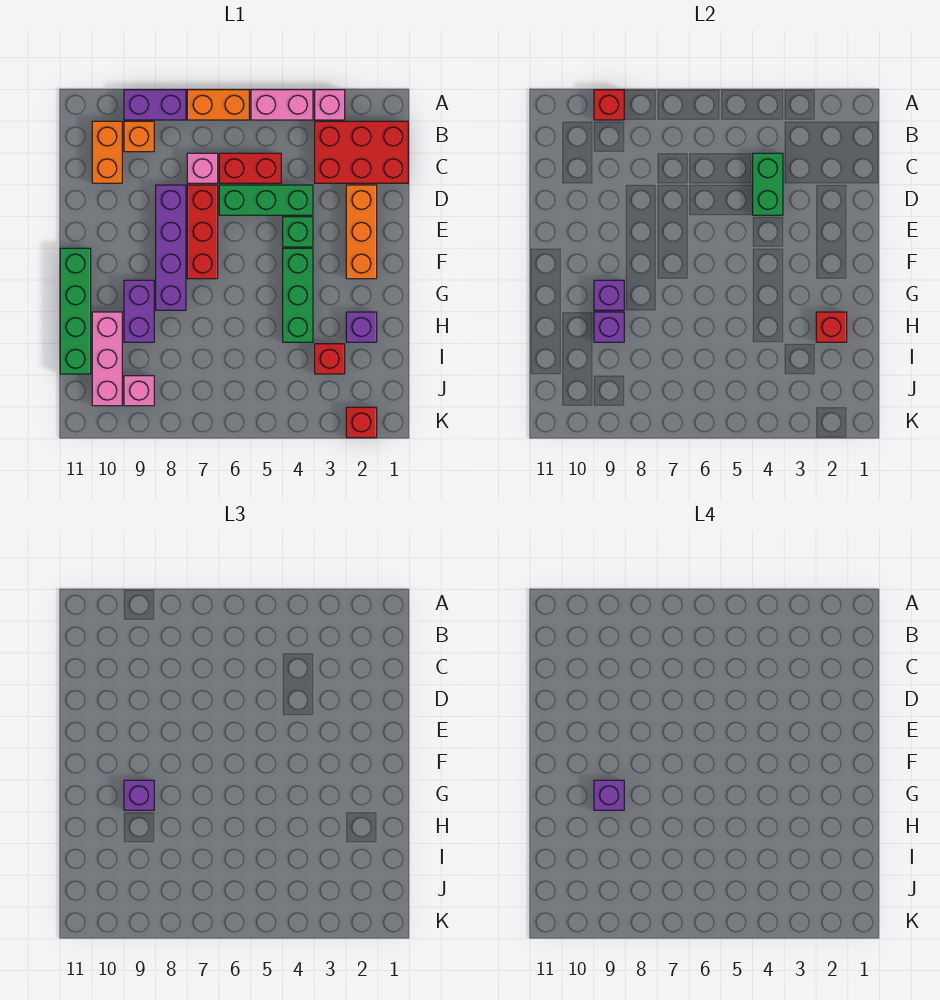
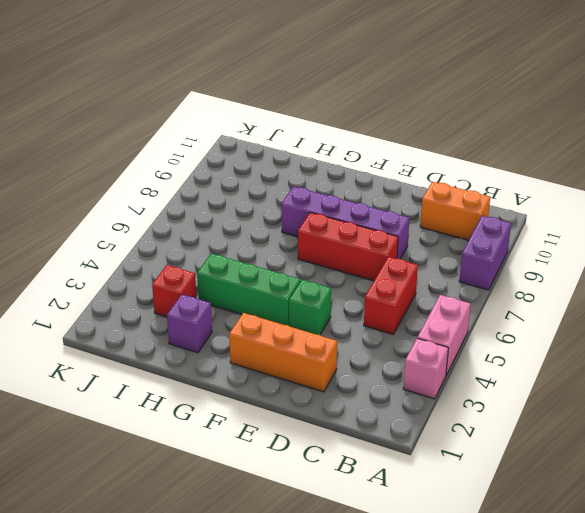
none -> orange 1x2 brick [187,90,249,120]
none -> red 2x3 brick [315,121,408,183]
none -> orange 1x1 brick [124,121,154,152]

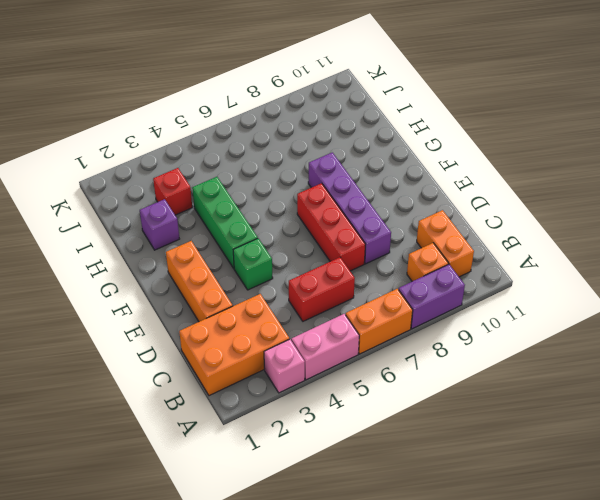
orange 2x3 brick [179,294,289,396] -> red 2x3 brick [315,121,408,183]
none -> pink 1x1 brick [187,153,218,183]
none -> green 1x3 brick [219,185,313,215]
none -> green 1x4 brick [60,248,91,374]

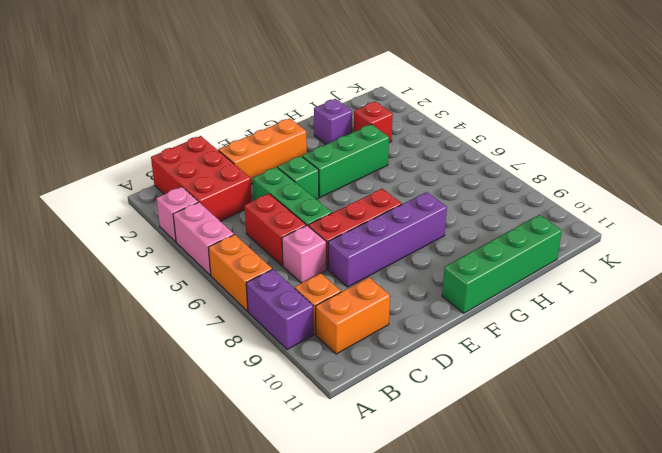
none -> purple 1x2 brick [124,280,154,342]
none -> pink 1x3 brick [92,312,122,406]
none -> pink 1x1 brick [124,376,154,406]

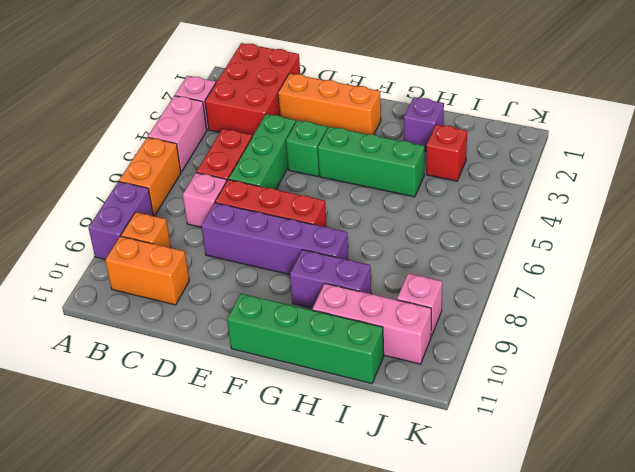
none -> red 1x1 brick [346,407,377,438]
none -> red 1x1 brick [594,90,624,120]
none -> green 1x2 brick [753,153,783,215]

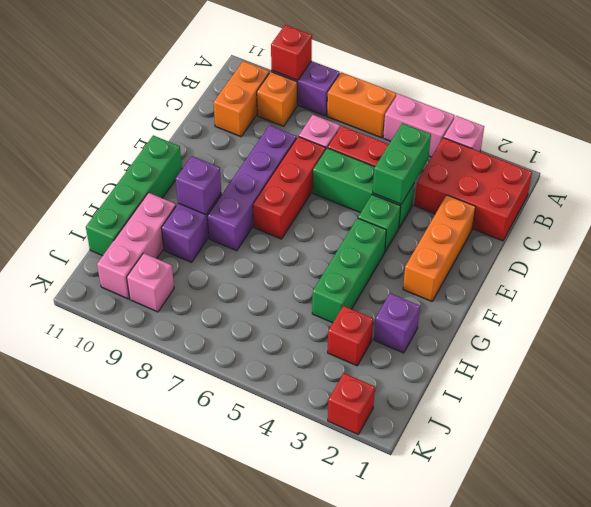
none -> red 1x1 brick [816,312,847,342]
none -> purple 1x1 brick [594,312,624,342]
none -> purple 1x1 brick [124,780,154,810]

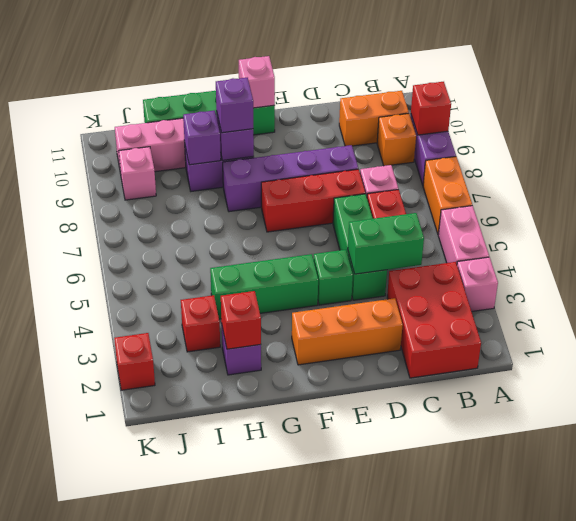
pink 1x1 brick [239,56,275,108] -> none
none -> purple 1x1 brick [594,780,624,810]

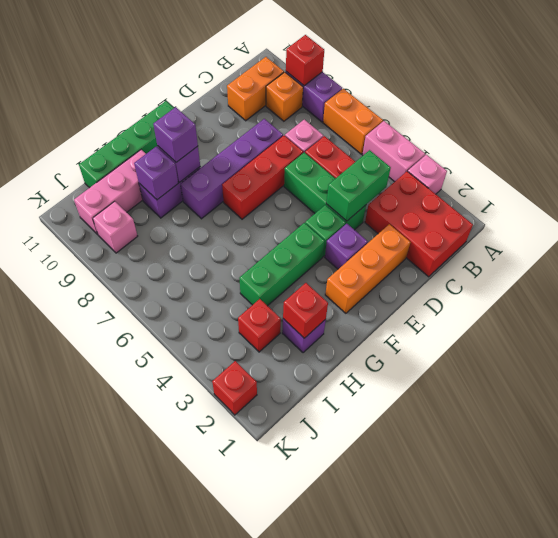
purple 1x1 brick [325,224,368,269] -> purple 1x1 brick moved to [594,780,624,810]

